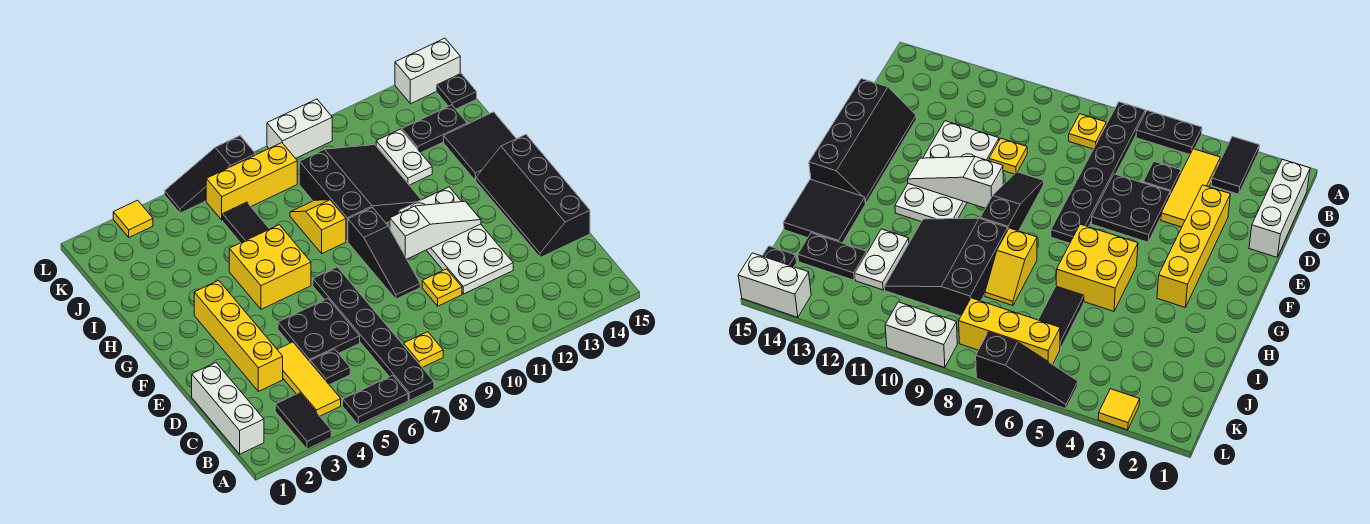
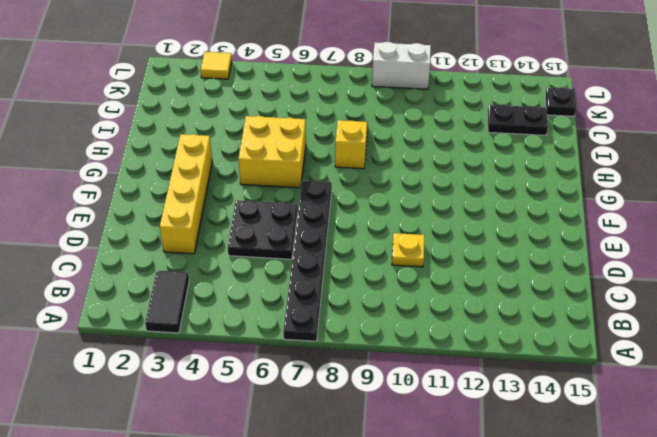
none -> black 1x2 plate [343,375,408,425]
none -> white 1x3 brick [192,363,264,454]
none -> yellow 1x3 tile [277,342,341,416]

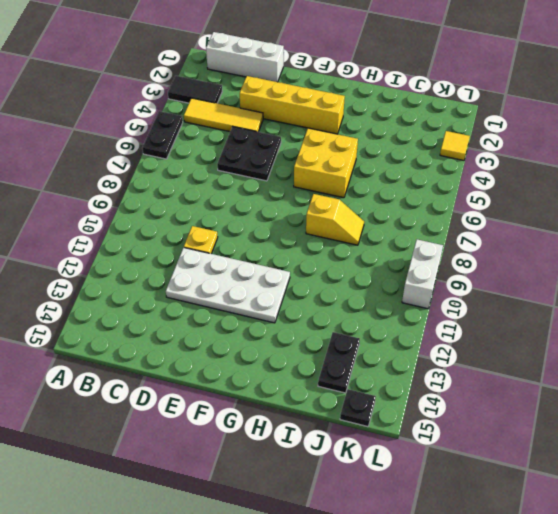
none -> black 1x6 plate [313,267,434,401]
none -> yellow 1x1 plate [403,332,443,368]
none -> black 1x1 plate [310,349,350,385]

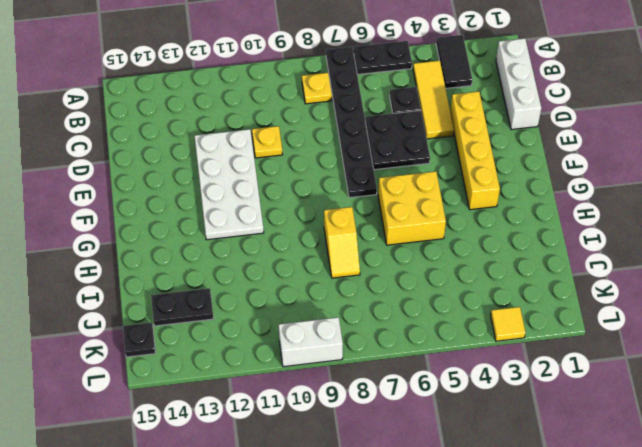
none -> black 2x4 slope [476,135,590,258]
none -> black 1x3 slope [348,207,420,299]
none -> black 3x3 slope [299,145,421,241]

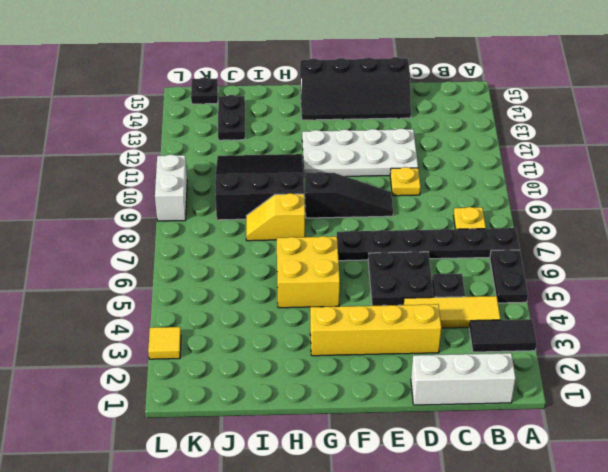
none -> black 2x2 tile [444,112,516,181]
none -> black 1x2 tile [223,202,269,243]
none -> white 1x2 plate [376,129,432,185]

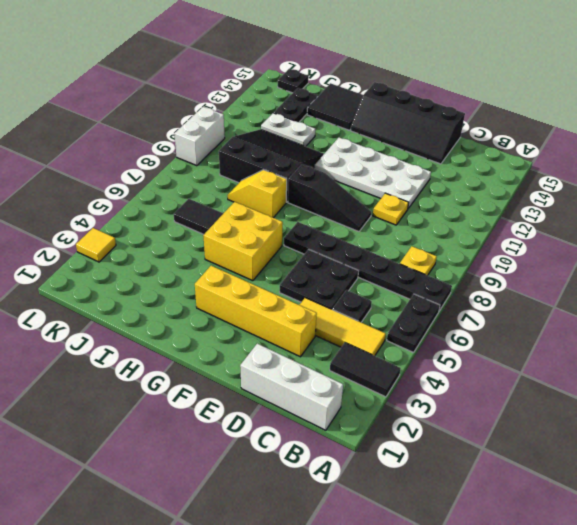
none -> yellow 1x3 brick [206,143,297,220]
none -> black 1x3 slope [165,136,256,213]
none -> white 1x2 brick [395,38,460,104]

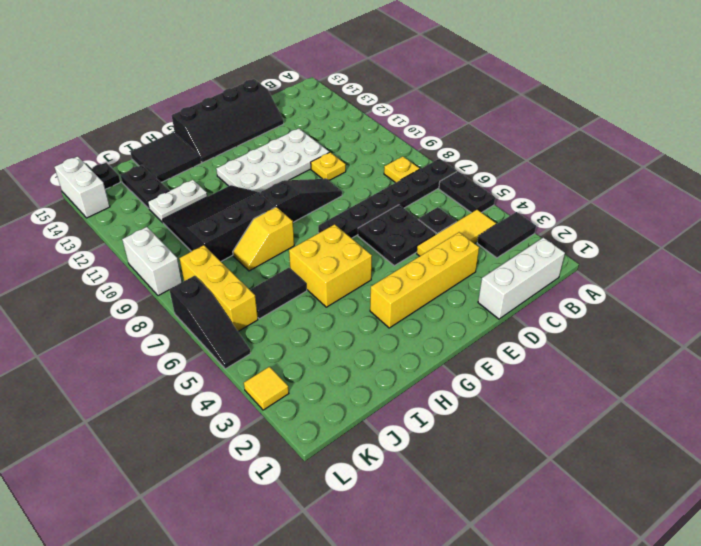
none -> white 1x3 slope [390,201,481,259]

